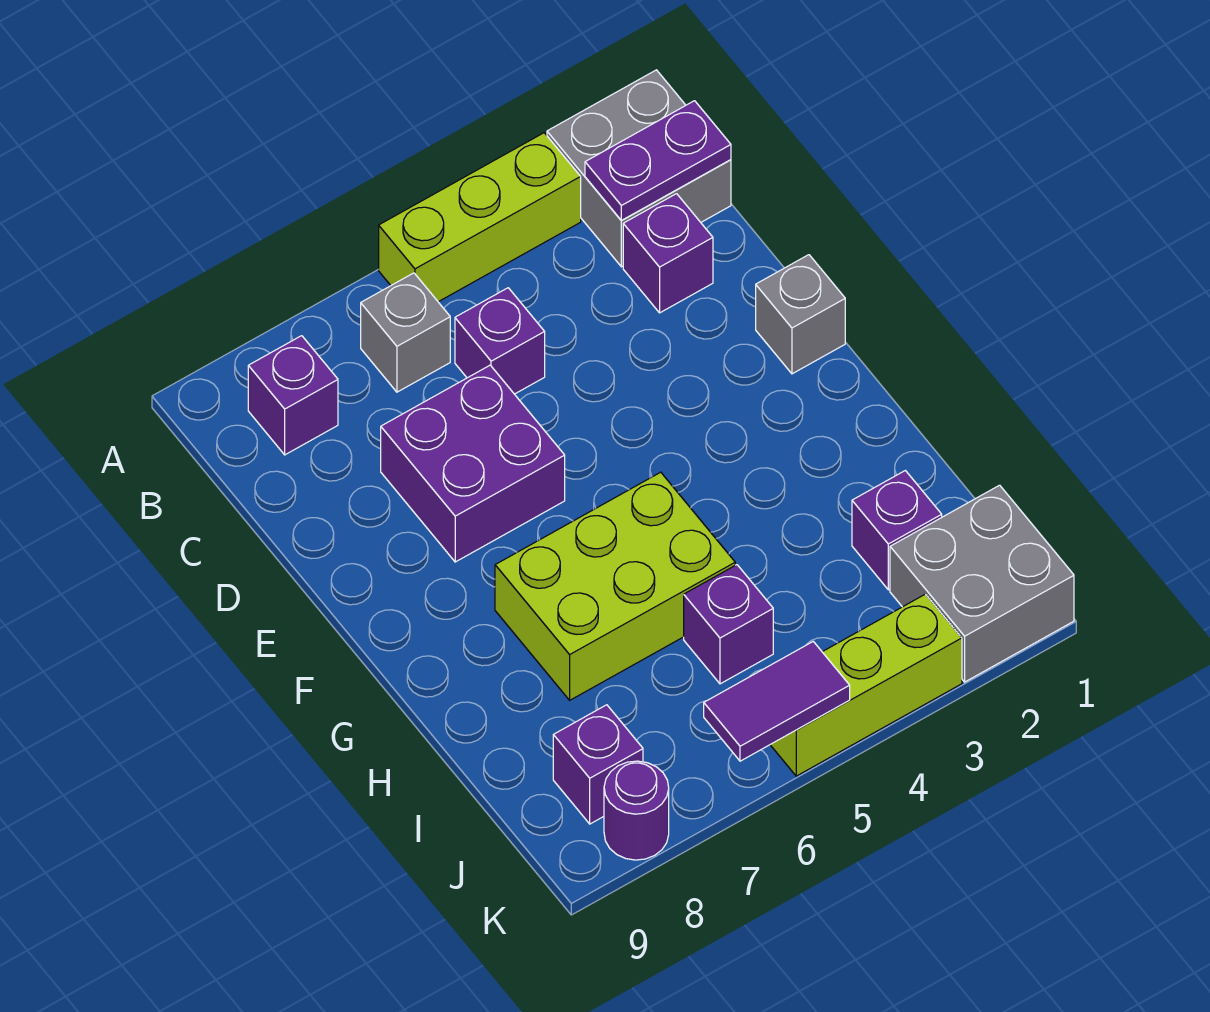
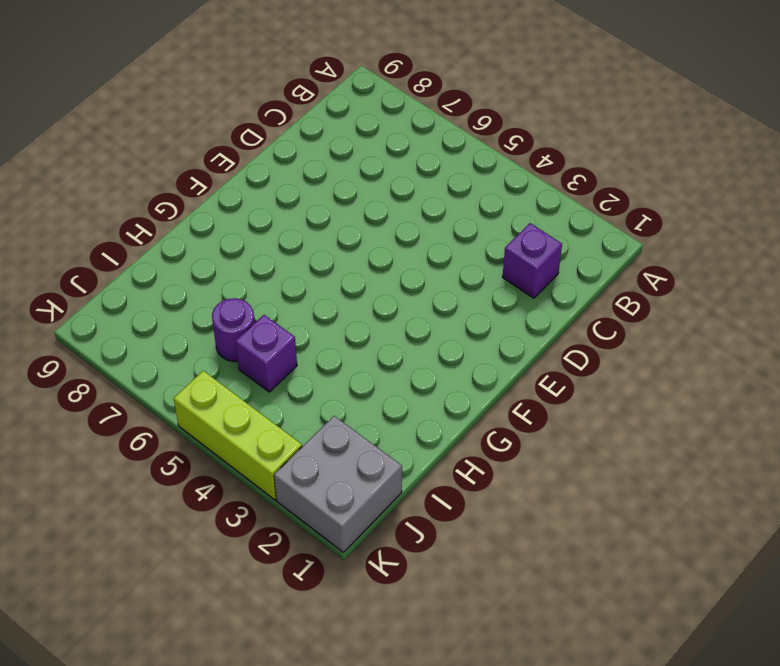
purple 1x1 round brick [212,298,255,361] -> purple 1x1 round brick moved to [604,761,669,860]
none -> grey 2x2 brick [547,70,731,267]
none -> lime 1x3 brick [379,133,581,302]
none -> grey 1x1 brick [361,273,450,392]

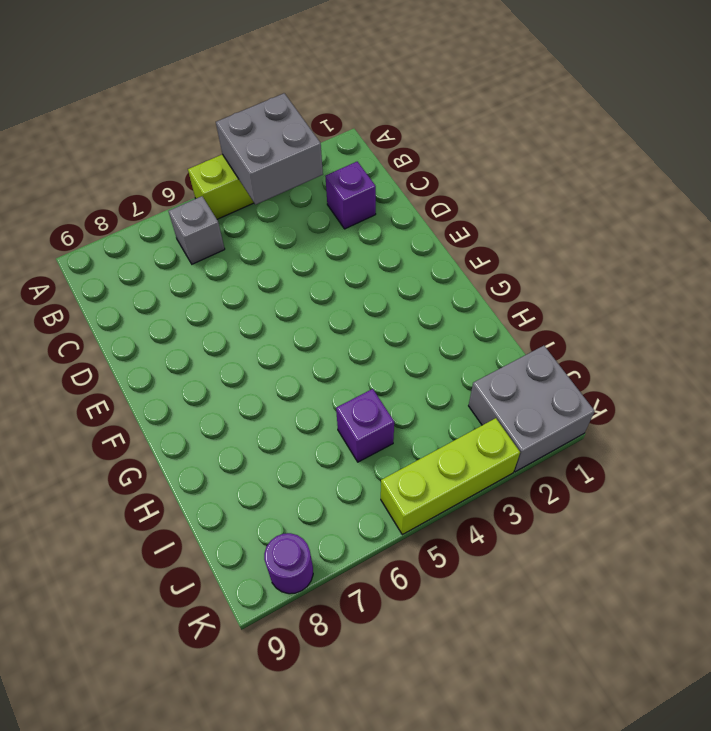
grey 2x2 brick [216,93,323,205] -> grey 2x2 brick moved to [547,70,731,267]
none -> purple 1x1 brick [248,336,338,455]
none -> purple 1x1 brick [455,288,545,394]
none -> purple 2x2 brick [381,365,565,562]

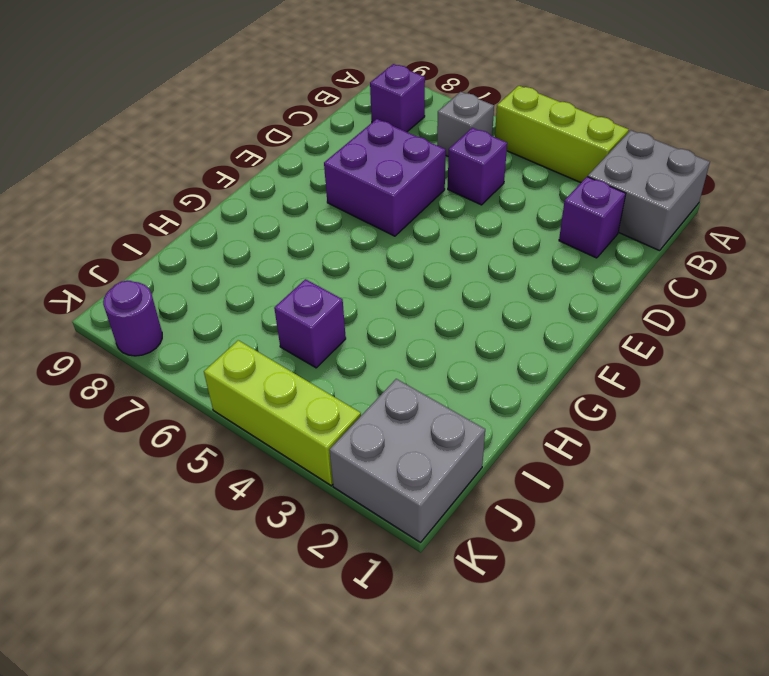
none -> grey 1x1 brick [756,255,845,374]
none -> lime 2x3 brick [495,472,735,700]
none -> purple 1x1 brick [852,471,942,590]

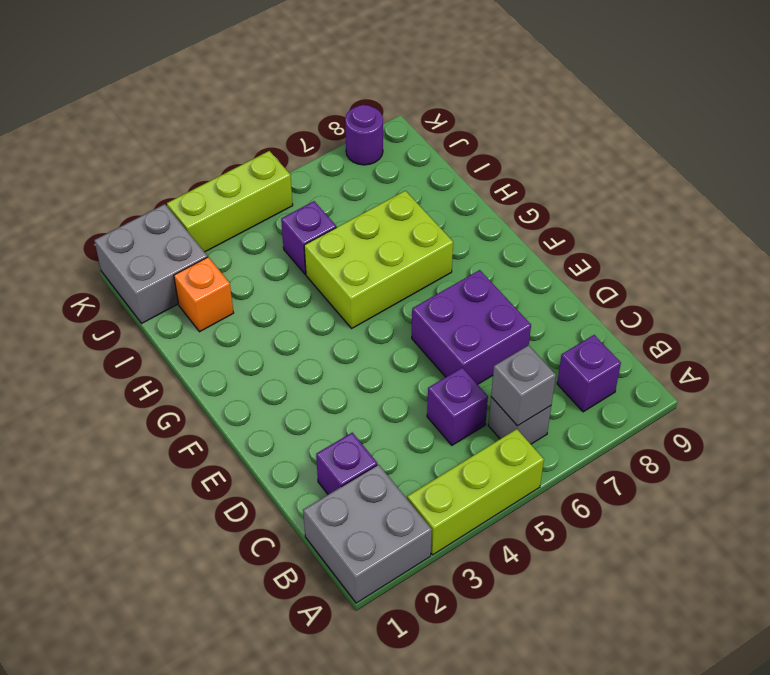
grey 1x1 brick [491,345,556,426] -> grey 1x1 brick moved to [756,255,845,374]
orange 1x1 brick [174,257,233,332] -> purple 1x1 brick [852,471,942,590]
none -> purple 1x1 brick [553,705,643,824]
none -> purple 1x2 plate [585,101,731,220]
none -> purple 1x2 tile [704,642,850,761]

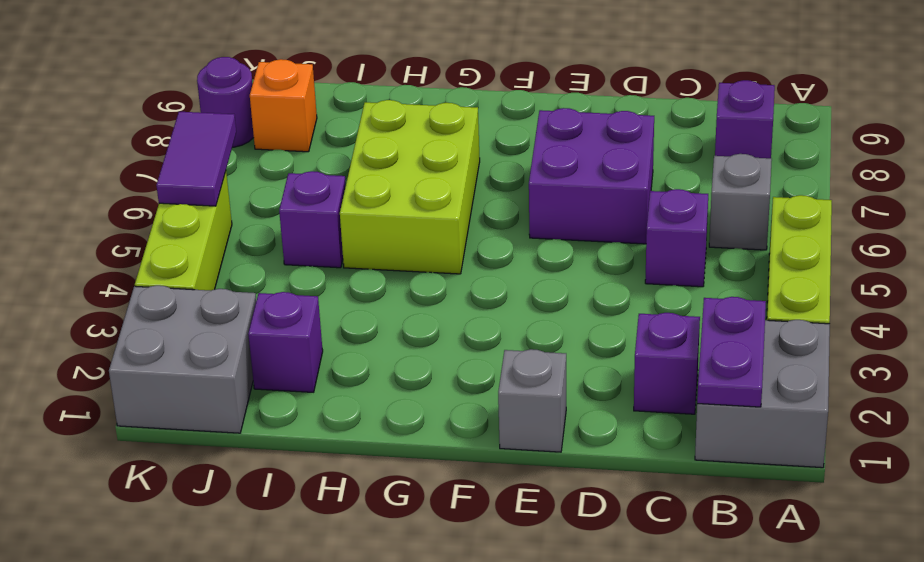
orange 1x1 brick [250,59,317,152] -> purple 1x1 brick [553,705,643,824]

